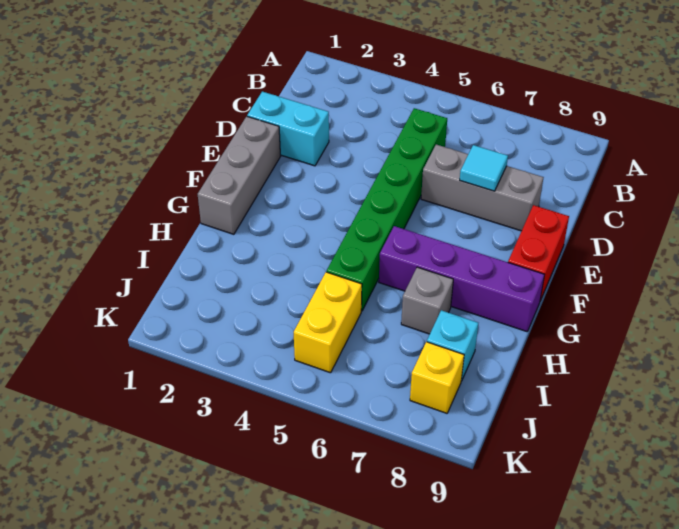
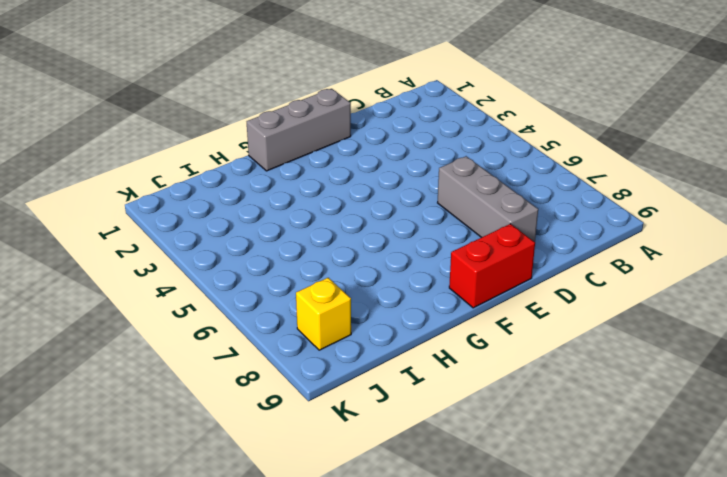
none -> green 1x6 brick [327,108,447,311]
none -> cyan 1x2 brick [247,91,329,166]

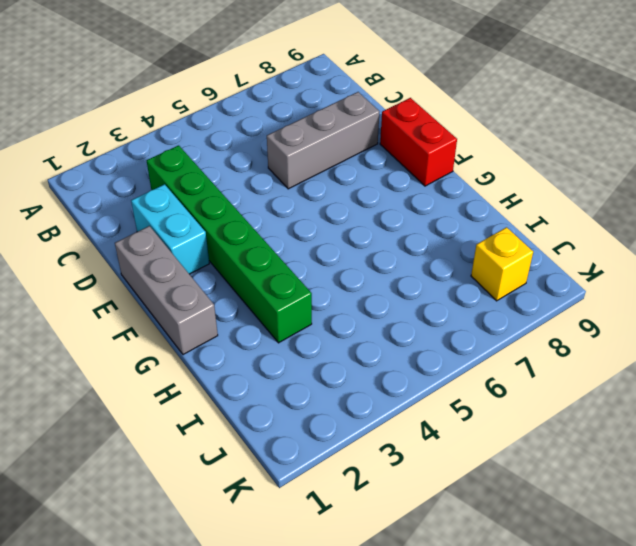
green 1x6 brick [147,145,312,343] -> green 1x6 brick moved to [327,108,447,311]
cyan 1x2 brick [131,184,209,274] -> cyan 1x2 brick turned to [247,91,329,166]
none -> purple 1x4 brick [379,226,545,331]
none -> grey 1x1 brick [401,267,453,334]

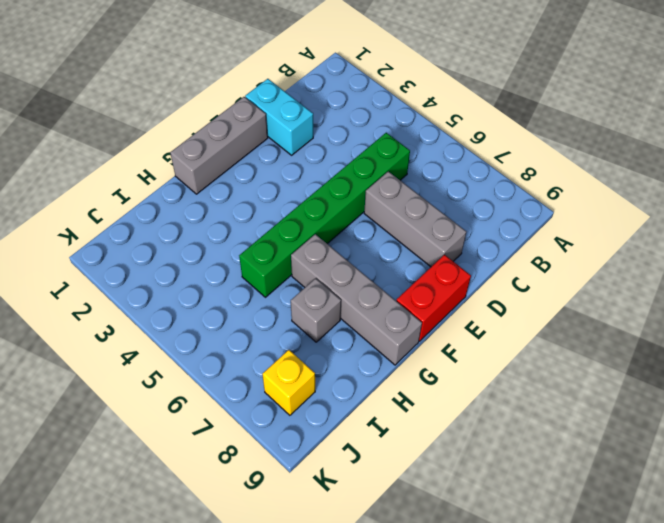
grey 1x4 brick [291,234,422,365] -> purple 1x4 brick [379,226,545,331]
none -> yellow 1x2 brick [294,272,362,373]
none -> cyan 1x1 brick [427,310,478,381]

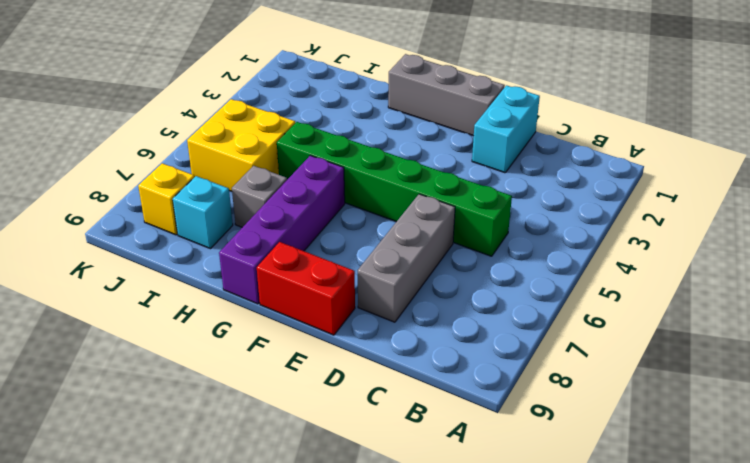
yellow 2x2 brick [187,99,295,191] -> yellow 1x2 brick [294,272,362,373]
none -> cyan 1x1 tile [460,145,508,191]

